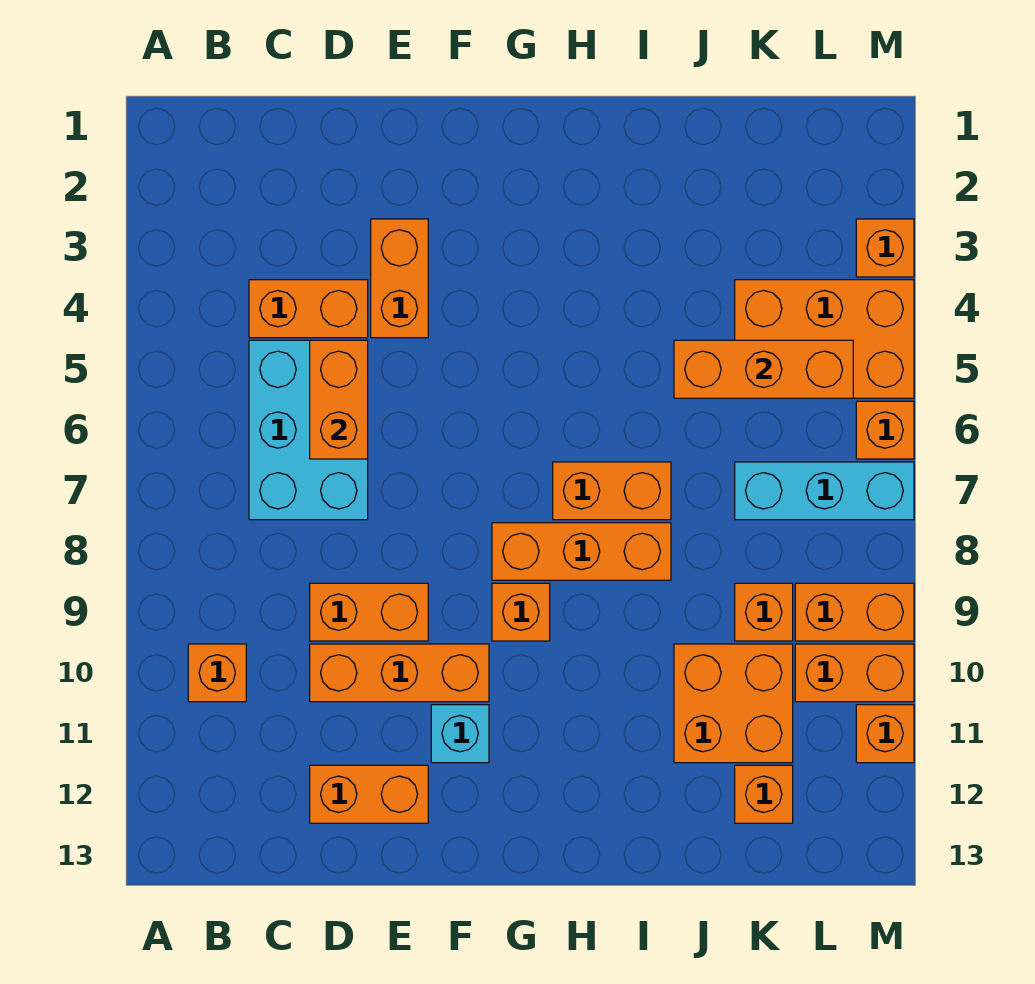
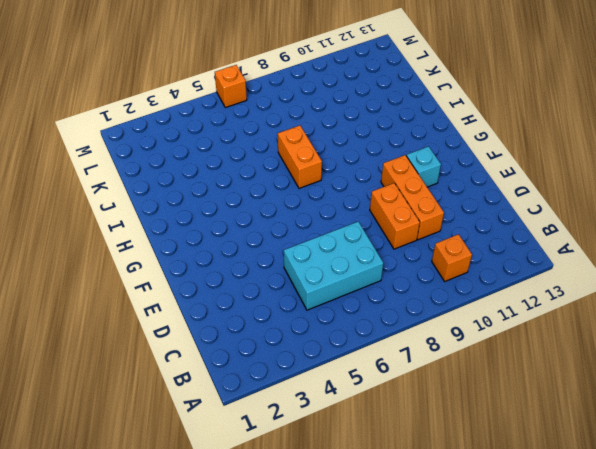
none -> orange 1x2 brick [249,280,368,338]
none -> orange 1x2 brick [310,765,428,823]
none -> orange 1x2 brick [371,219,428,338]

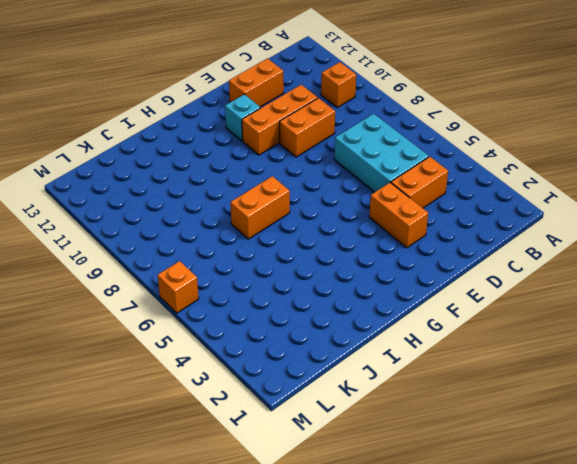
none -> orange 1x3 brick [492,523,671,580]
none -> orange 1x1 brick [492,583,550,641]
none -> orange 2x2 brick [674,644,793,763]

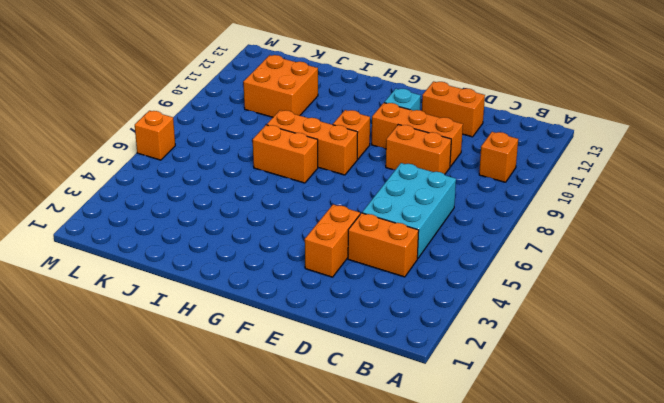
none -> orange 2x3 brick [735,280,914,398]
none -> cyan 1x3 brick [735,462,914,520]
none -> orange 1x1 brick [735,583,793,641]

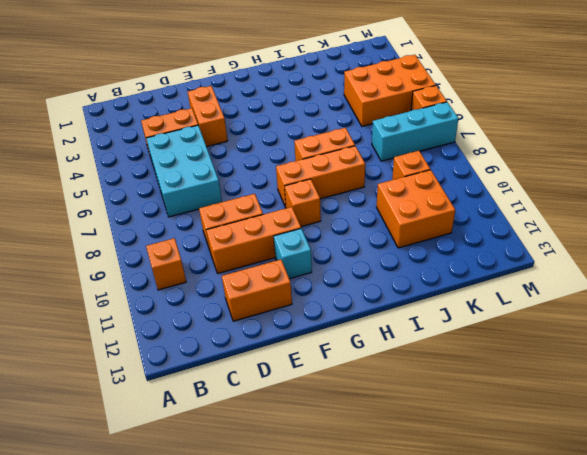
none -> orange 1x1 brick [735,765,793,823]
none -> orange 1x2 brick [795,583,914,641]
none -> orange 1x2 brick [795,644,914,702]

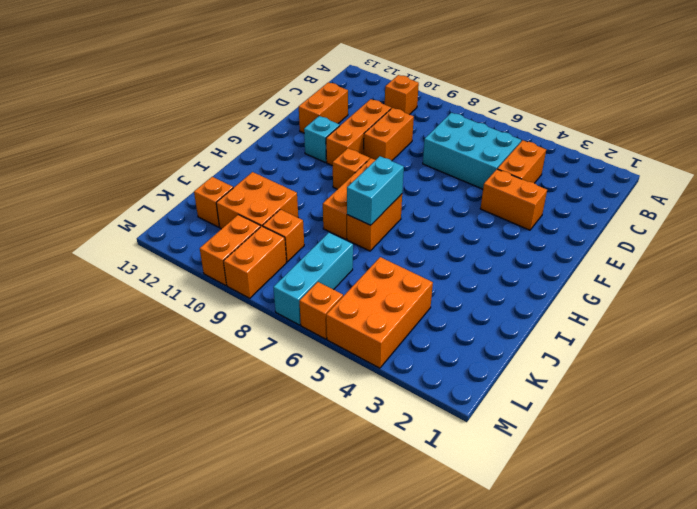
cyan 1x2 brick [347,156,404,225] -> none
none -> orange 1x1 brick [856,219,914,277]
none -> orange 1x1 brick [856,705,914,763]
none -> orange 1x2 brick [310,340,368,459]

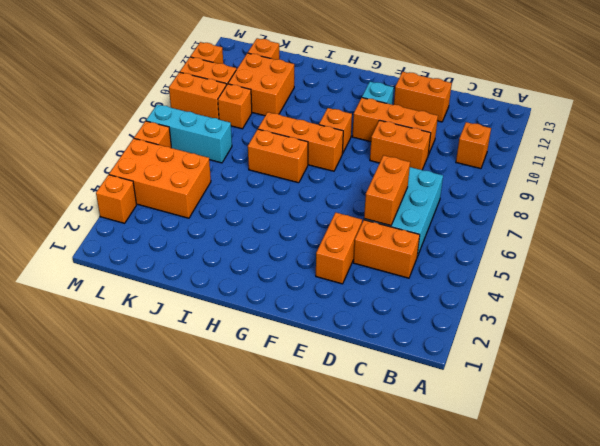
none -> orange 1x3 brick [674,340,853,398]

